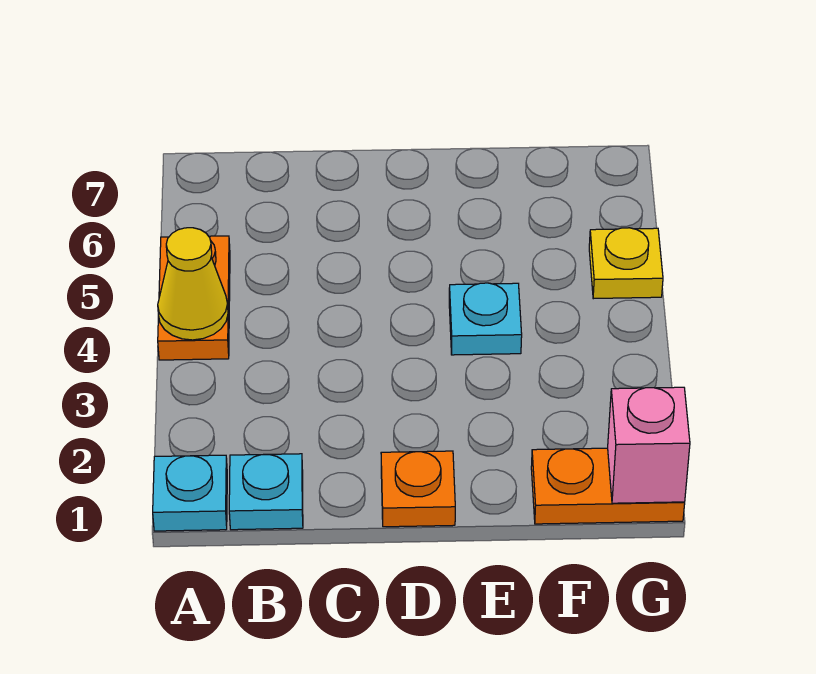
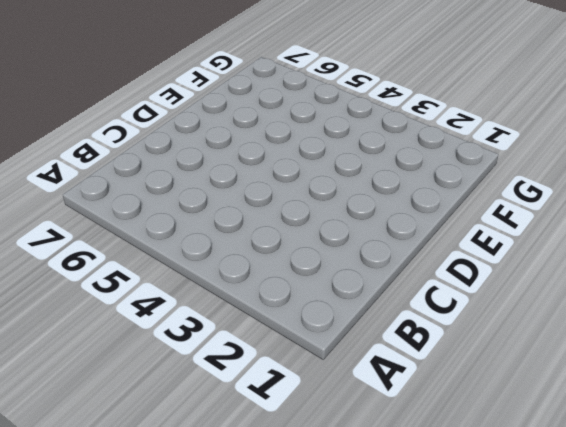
none -> cyan 1x1 plate [153,455,227,531]
none -> orange 1x2 plate [158,236,230,360]

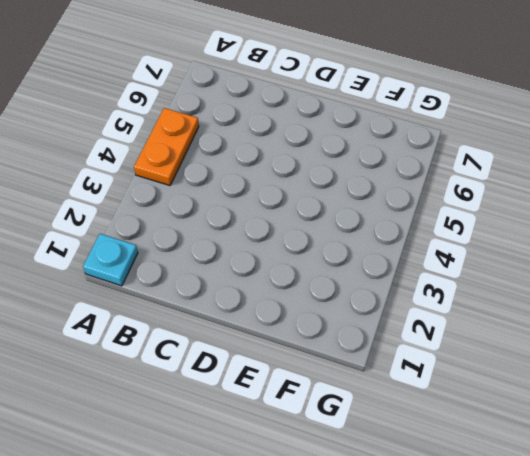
none -> cyan 1x1 plate [229,454,303,530]
none -> orange 1x1 plate [381,451,455,527]

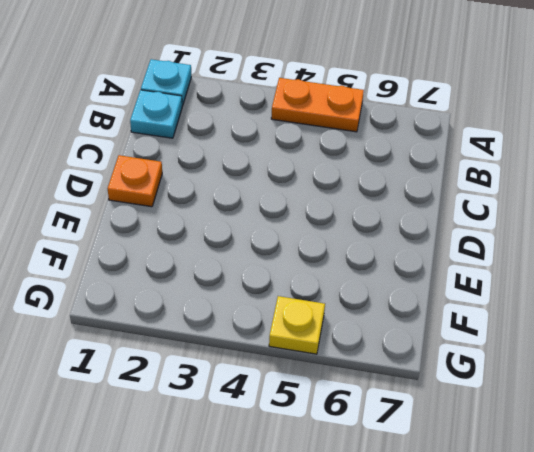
none -> cyan 1x1 plate [449,283,522,355]
none -> orange 1x2 plate [531,448,685,524]

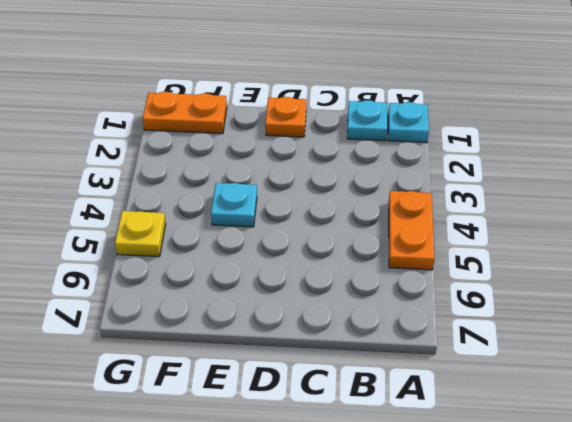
none -> yellow 1x1 cone [158,228,228,340]
none -> pink 1x1 brick [608,387,690,503]

